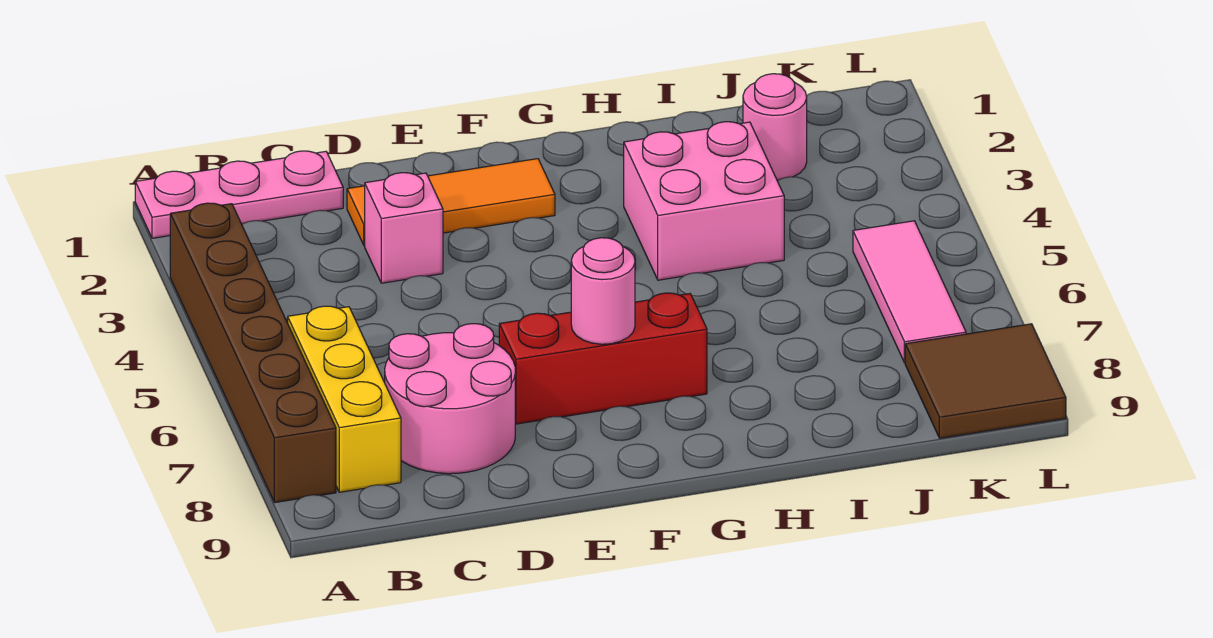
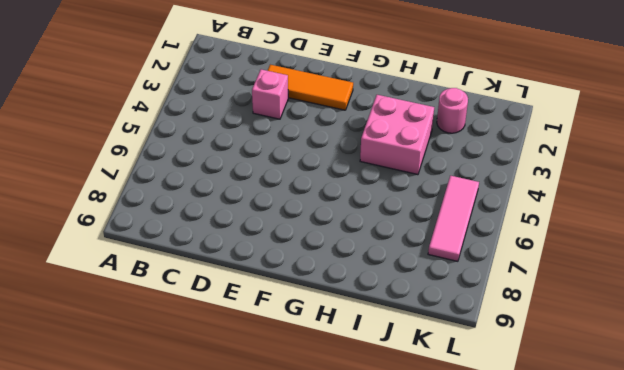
none -> pink 1x3 plate [135,151,343,238]
none -> brown 1x6 brick [170,203,336,502]
none -> yellow 1x3 brick [288,306,401,492]

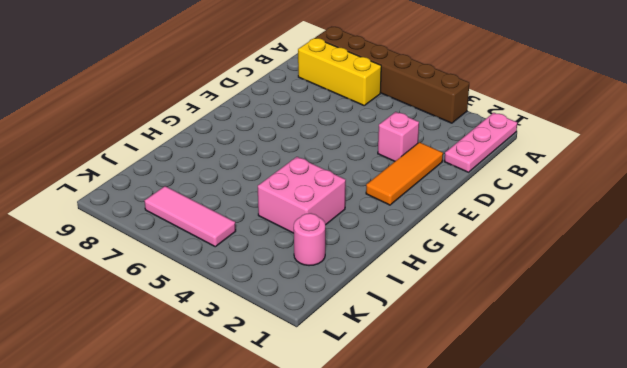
none -> pink 2x2 round brick [385,324,515,474]
none -> red 1x3 brick [499,293,707,424]
none -> brown 2x2 tile [905,324,1066,438]

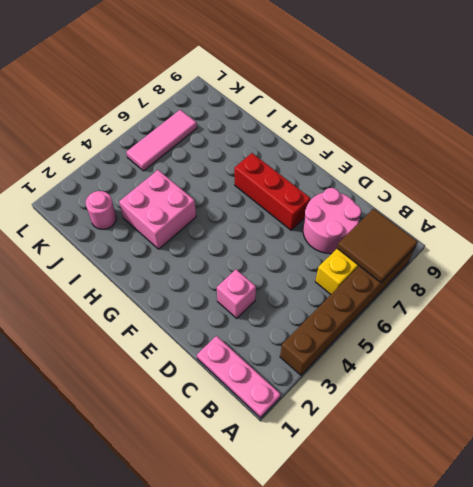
brown 2x2 tile [337,209,418,283] -> brown 2x2 tile moved to [905,324,1066,438]
none -> orange 1x3 tile [347,159,555,246]
none -> pink 1x1 round brick [571,238,635,344]

